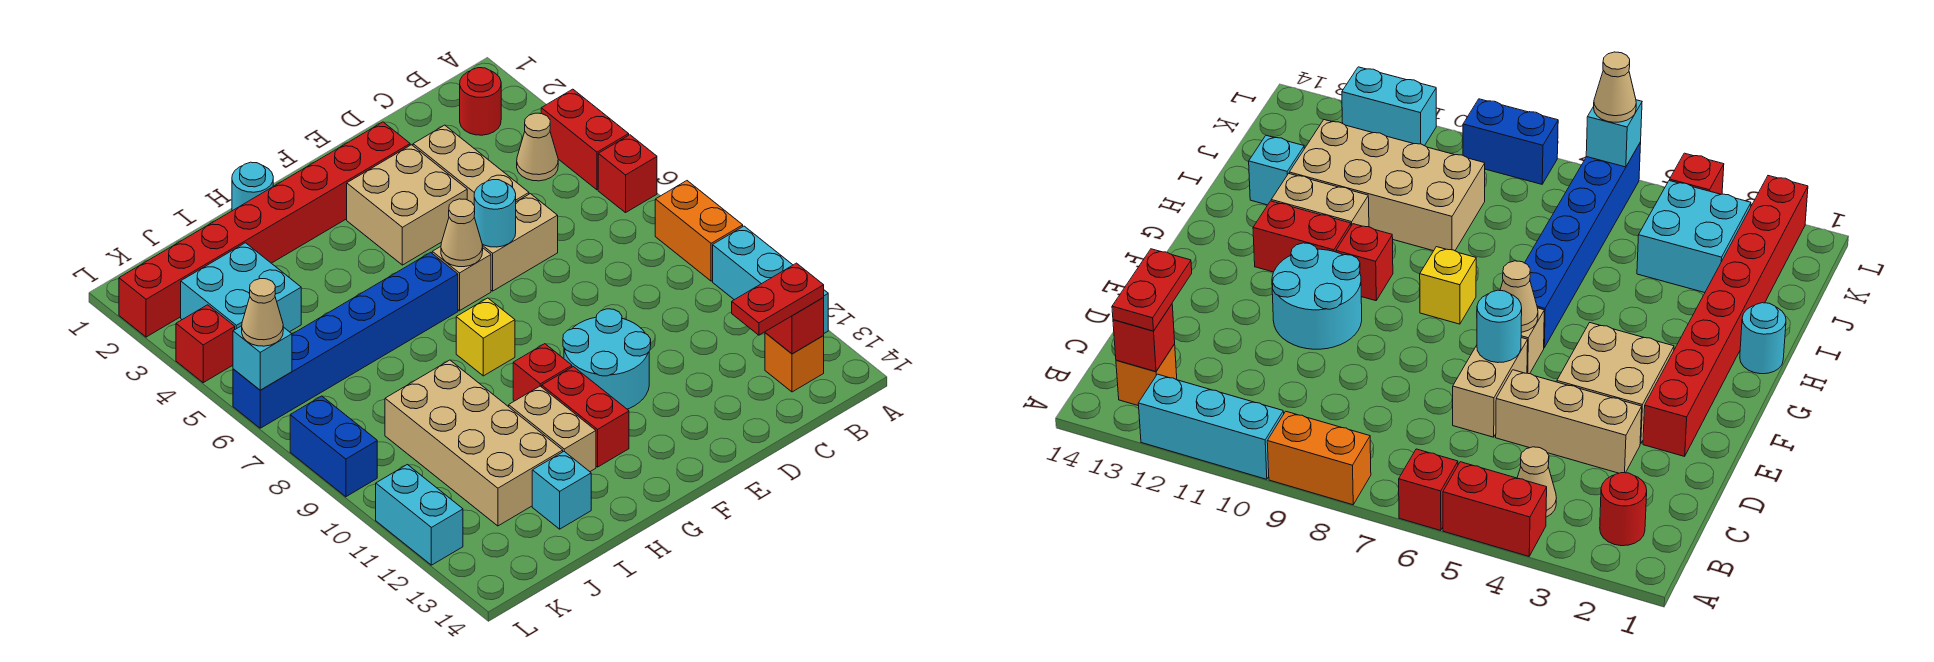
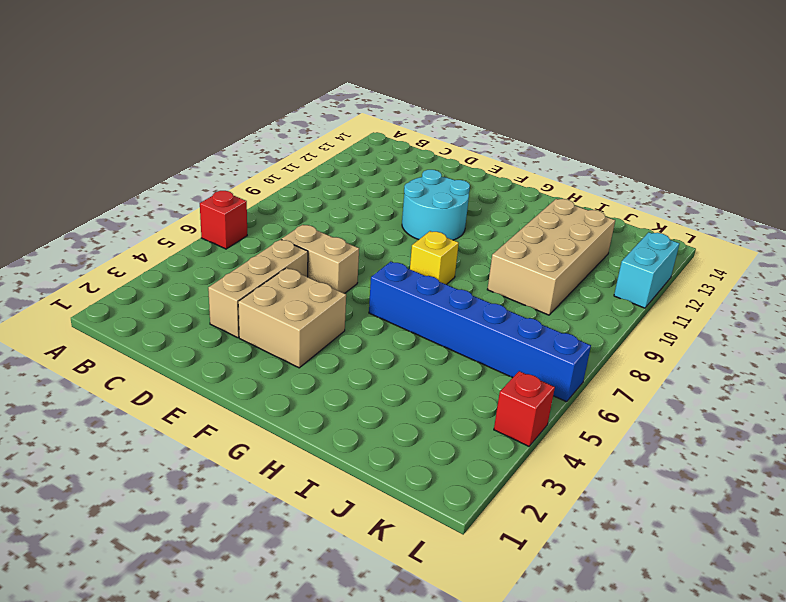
none -> red 1x2 brick [541,89,629,190]
none -> orange 1x2 brick [655,181,743,281]
none -> cyan 1x3 brick [713,226,828,333]
none -> red 1x1 round brick [460,68,501,135]

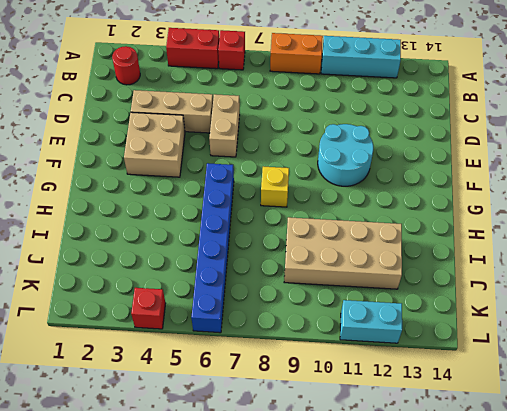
none -> tan 1x1 cone [517,113,558,181]
none -> orange 1x1 brick [765,333,824,392]
none -> red 1x8 brick [119,122,410,337]
none -> tan 1x1 brick [432,247,491,311]

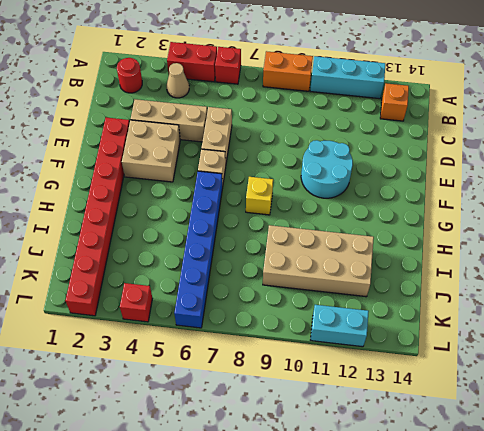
none -> red 1x1 brick [513,344,572,401]
none -> red 1x2 brick [542,367,629,467]
none -> cyan 1x1 round brick [232,162,273,211]
none -> tan 1x2 brick [509,386,596,472]

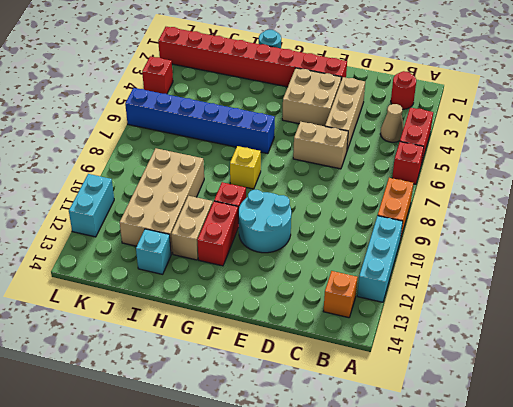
none -> tan 1x1 brick [432,247,491,311]
none -> cyan 2x2 brick [181,243,301,332]
none -> blue 1x2 brick [290,396,377,497]
none -> red 1x1 brick [765,298,824,354]

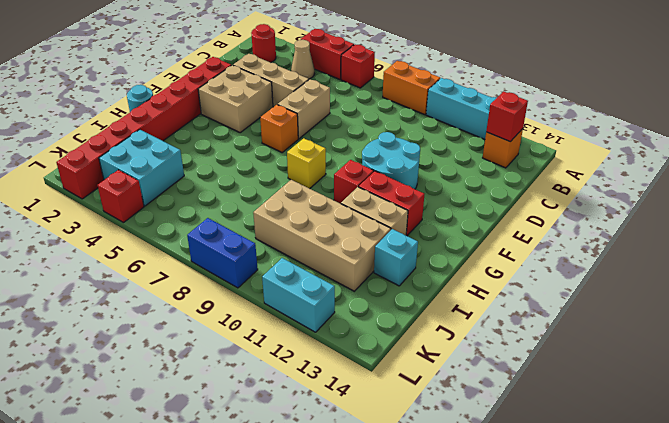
orange 1x1 brick [260,105,298,152] -> tan 1x1 brick [432,247,491,311]
none -> blue 1x6 brick [233,252,458,428]
none -> cyan 1x1 round brick [474,180,516,247]
none -> tan 1x1 cone [441,199,483,267]
none -> cyan 1x1 brick [233,326,292,390]

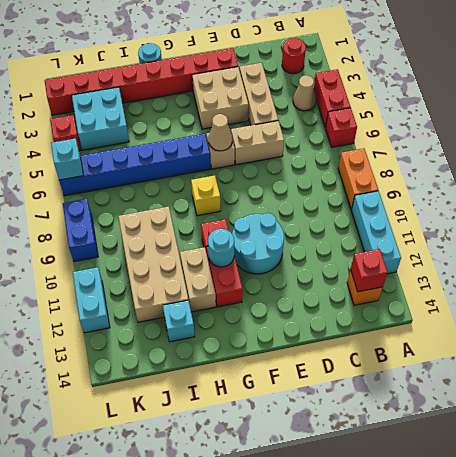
cyan 1x1 round brick [208,229,234,267] -> cyan 1x1 round brick moved to [474,180,516,247]
none -> red 1x2 plate [732,263,824,335]
none -> tan 1x1 cone [242,279,283,346]

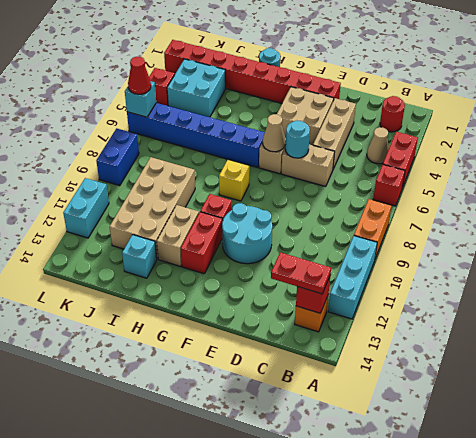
red 1x1 cone [128,57,151,94] -> tan 1x1 cone [242,279,283,346]

